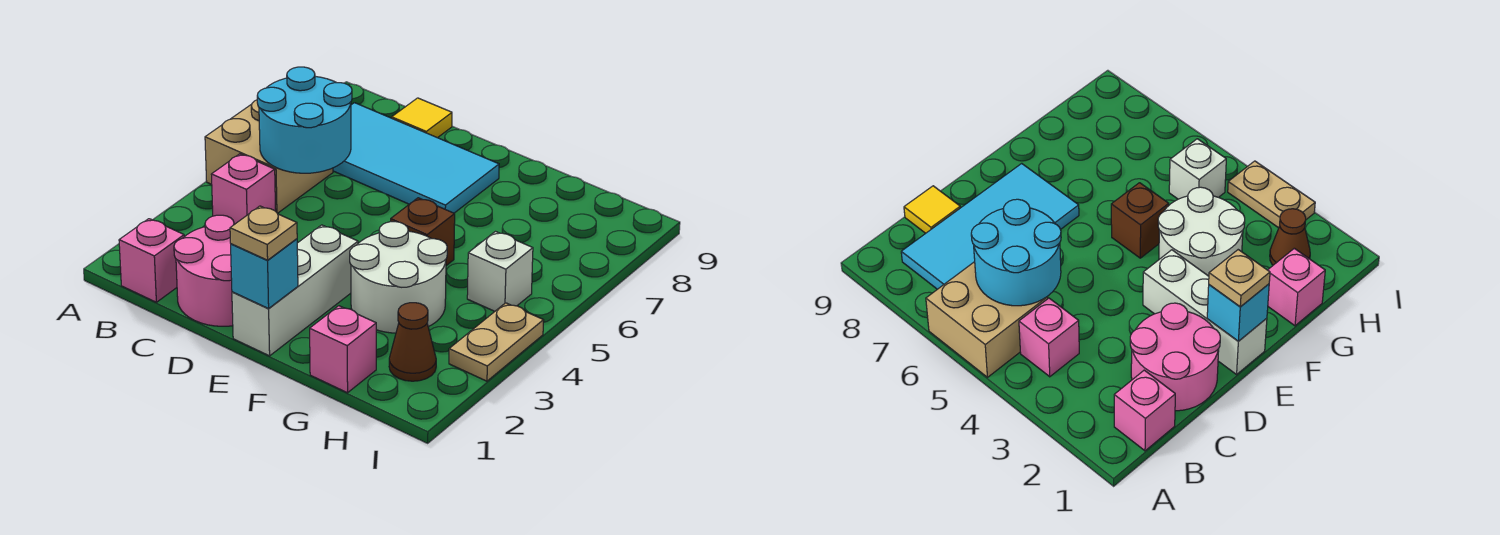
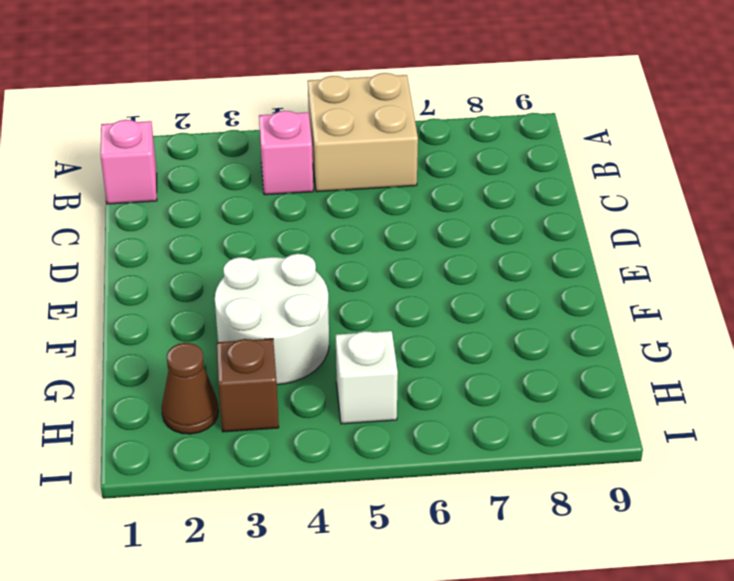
brown 1x1 brick [217,339,279,432] -> brown 1x1 brick moved to [391,198,455,266]
none -> cyan 2x4 tile [333,103,499,213]
none -> pink 2x2 round brick [174,215,234,326]
none -> yellow 1x1 tile [392,98,452,138]

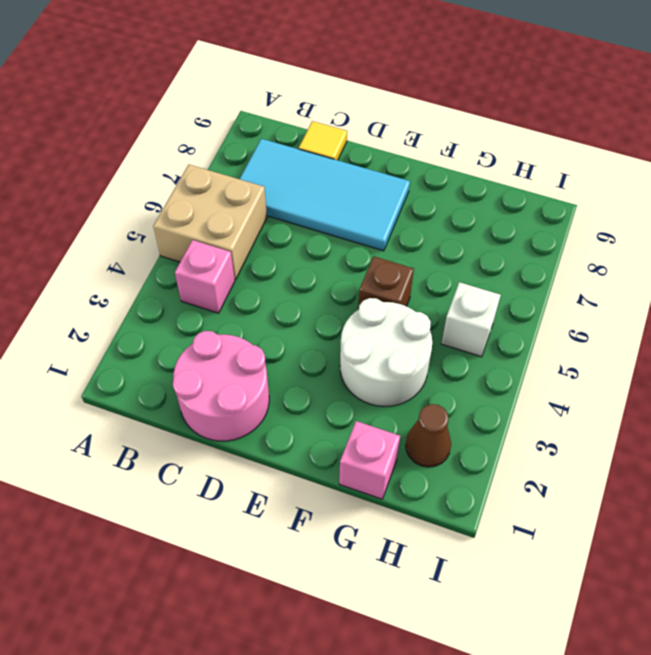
none -> pink 1x1 brick [119,219,184,302]
none -> white 1x3 brick [232,225,358,356]
none -> tan 1x2 plate [449,303,544,381]

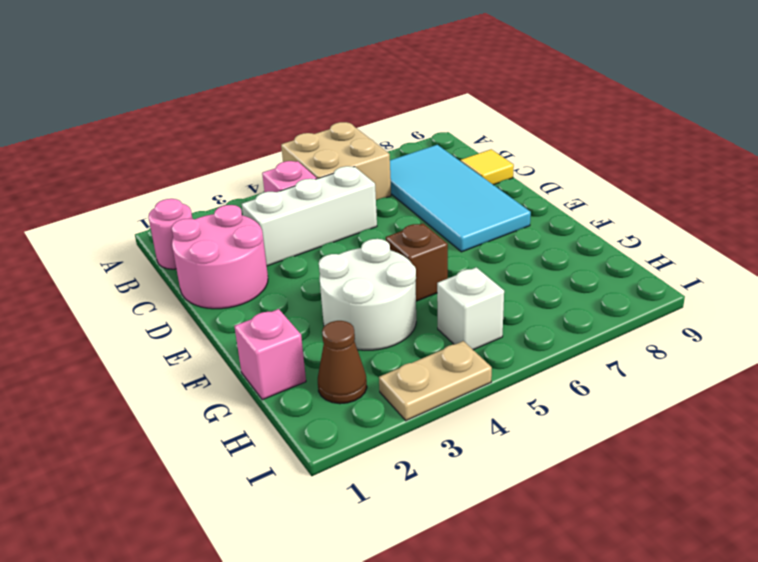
pink 1x1 round brick [148,199,192,269] -> pink 1x1 brick [119,219,184,302]
white 1x3 brick [242,166,377,266] -> white 1x3 brick moved to [232,225,358,356]
none -> cyan 2x2 round brick [257,67,352,173]
none -> cyan 1x1 brick [231,239,298,309]
none -> tan 1x1 plate [230,206,297,260]

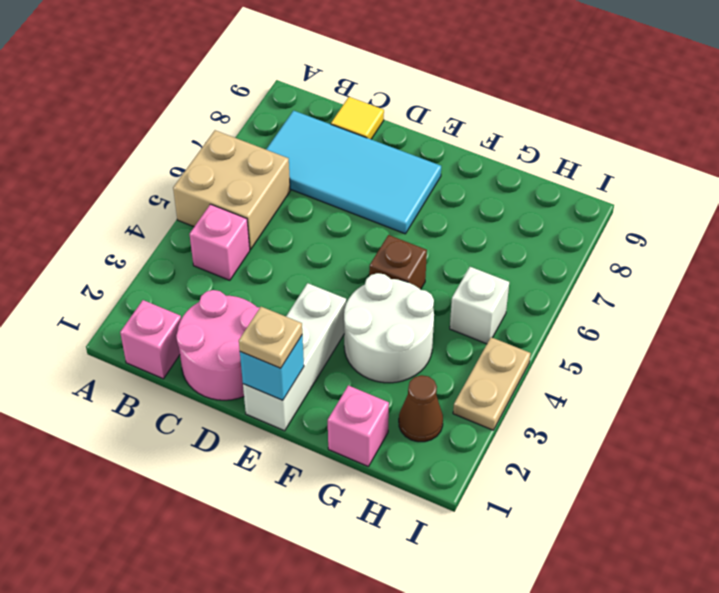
none -> cyan 2x2 round brick [257,67,352,173]

